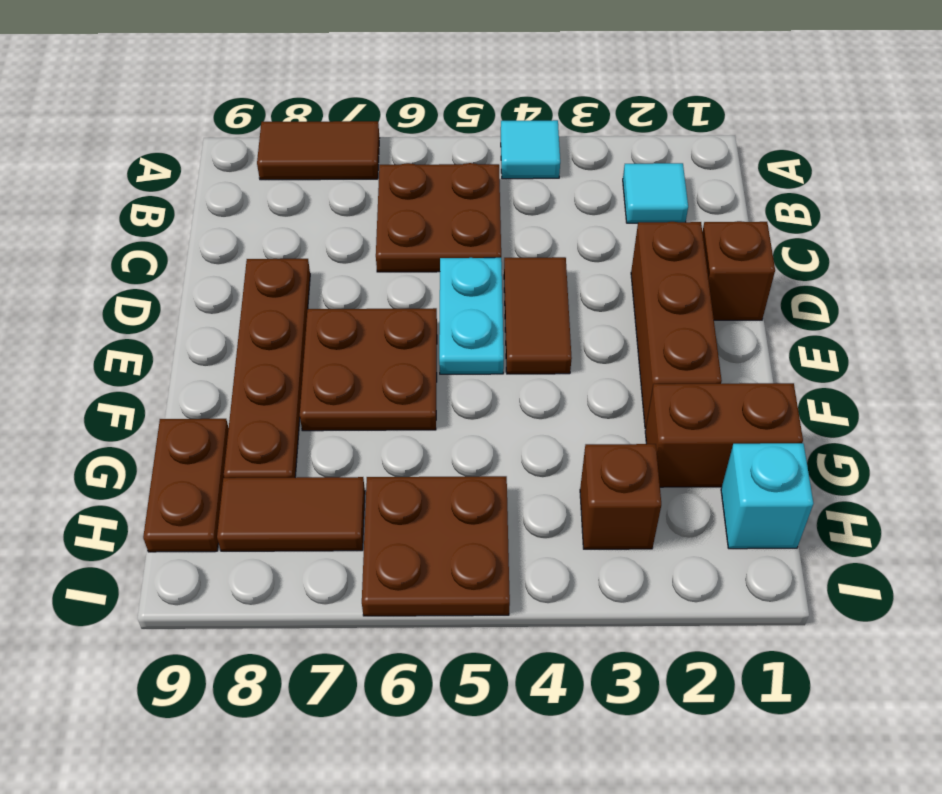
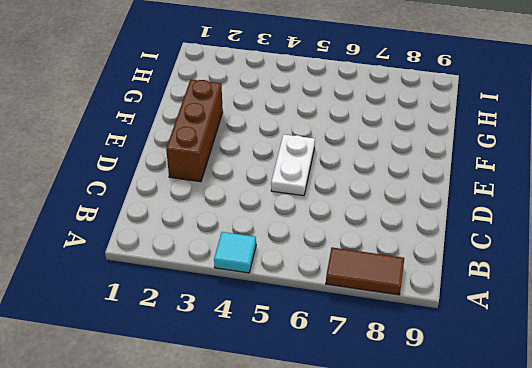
white 1x2 plate [271,134,315,196] -> cyan 1x2 plate [439,258,504,374]
none -> cyan 1x1 tile [623,163,688,223]
none -> brown 2x2 plate [376,163,501,272]
none -> brown 1x1 brick [702,221,775,320]

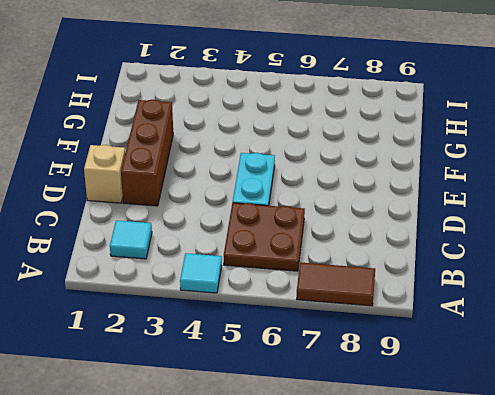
tan 1x1 brick [84,145,125,203] -> brown 1x1 brick [702,221,775,320]
none -> brown 1x2 tile [504,257,572,374]
none -> brown 1x4 plate [224,259,310,478]
none -> brown 2x2 plate [300,308,437,431]

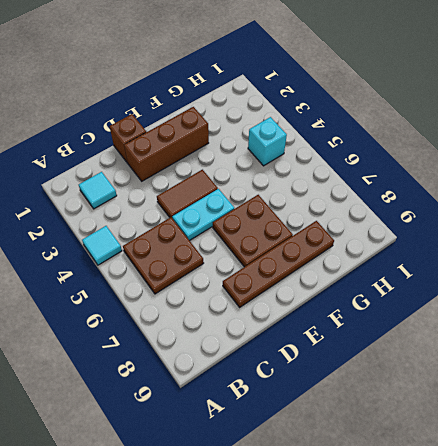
cyan 1x1 brick [248,117,287,166] -> cyan 1x1 brick moved to [721,443,813,549]
none -> brown 1x2 tile [257,121,379,180]
none -> brown 1x2 brick [645,383,803,487]
none -> brown 1x2 plate [143,419,229,552]

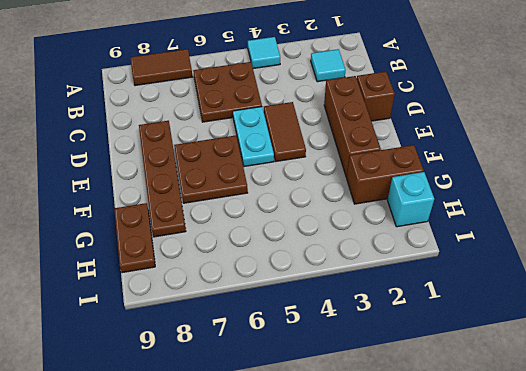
none -> brown 1x1 brick [580,444,661,549]
none -> brown 2x2 plate [362,476,510,616]
none -> brown 1x2 tile [217,477,365,551]

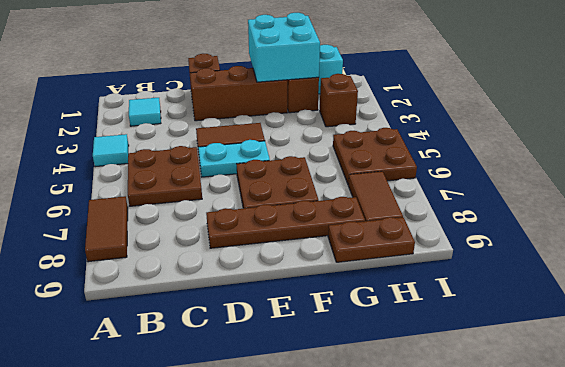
cyan 2x2 brick [248,13,320,82] -> none

